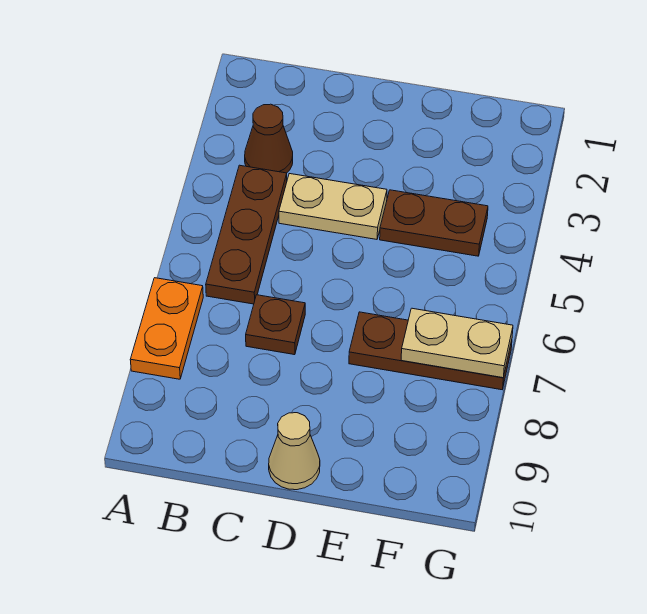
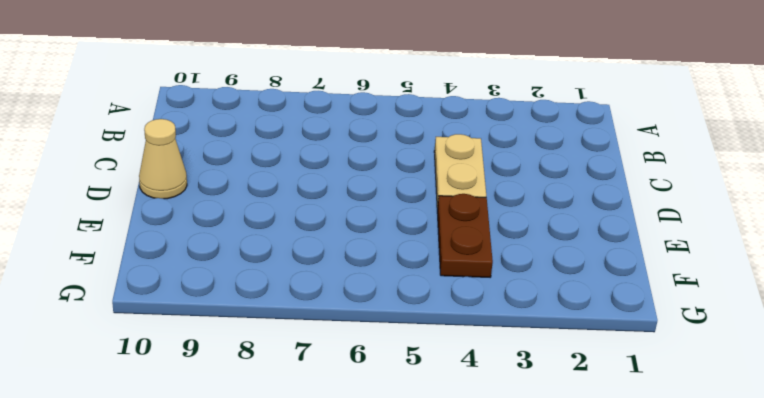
none -> orange 1x2 plate [130,278,203,379]
none -> brown 1x1 cone [245,104,293,173]

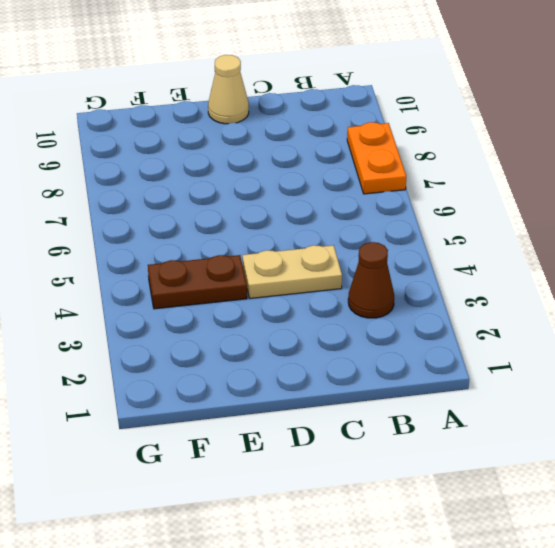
none -> brown 1x3 plate [206,165,287,304]
none -> brown 1x1 plate [246,295,305,355]

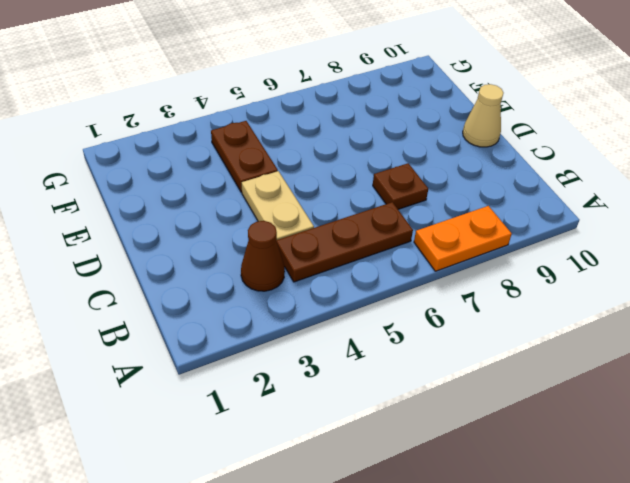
none -> brown 1x3 plate [349,312,512,390]
none -> tan 1x2 plate [401,308,513,378]

